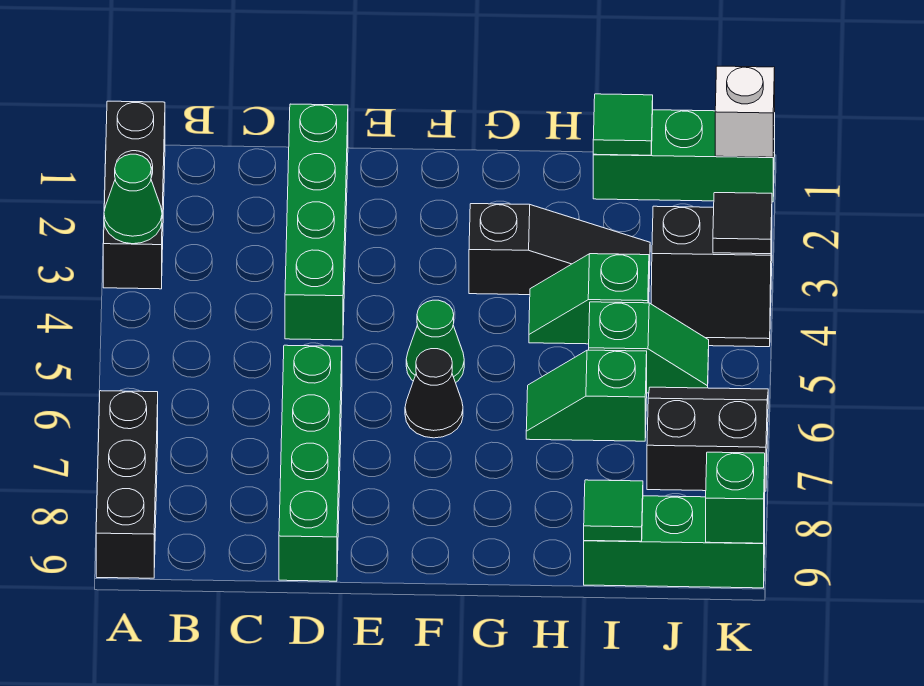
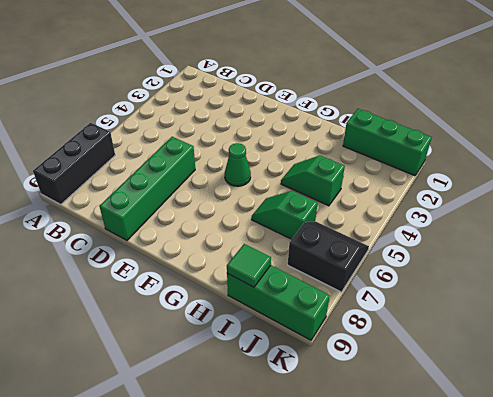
none -> black 1x3 brick [103,101,165,289]
none -> green 1x4 brick [285,104,348,340]
none -> black 1x1 cone [405,349,463,438]

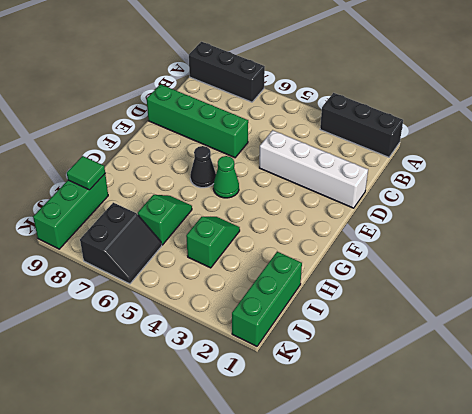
white 1x4 brick [259,130,368,208] -> green 1x4 brick [285,104,348,340]
none -> black 1x3 slope [469,204,650,295]
none -> green 1x2 slope [589,302,709,393]
none -> black 2x2 slope [651,206,772,347]

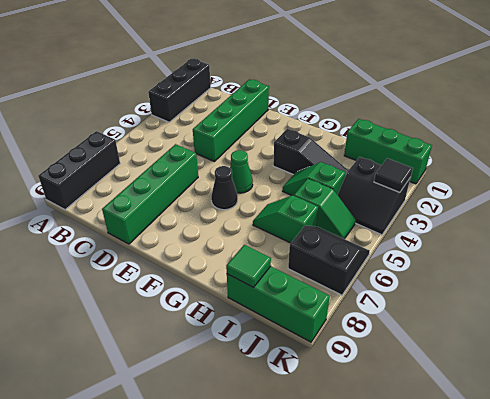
none -> green 1x1 cone [104,154,162,244]
none -> green 1x1 tile [593,94,653,155]
none -> white 1x1 brick [715,66,775,157]

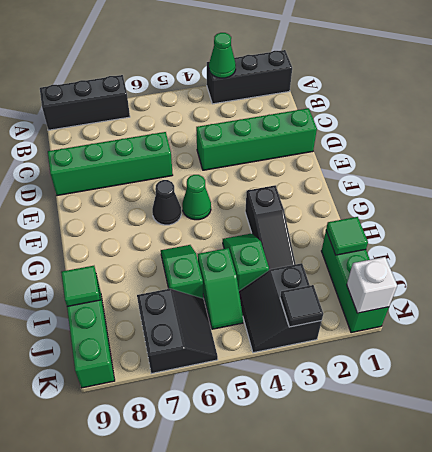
none -> green 1x1 brick [706,452,765,543]

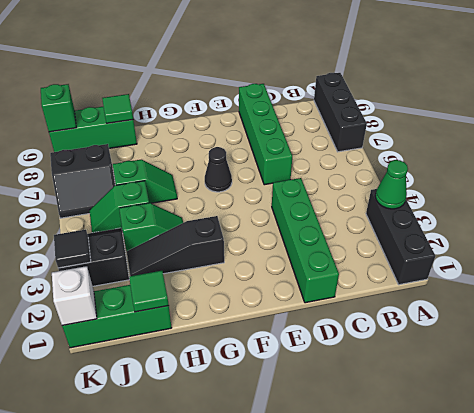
none -> green 1x1 cone [406,300,464,383]

